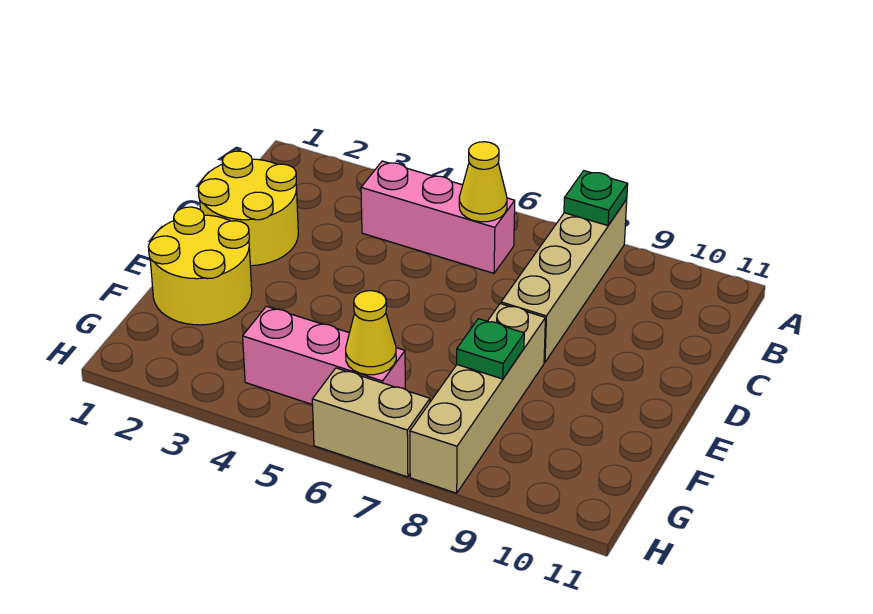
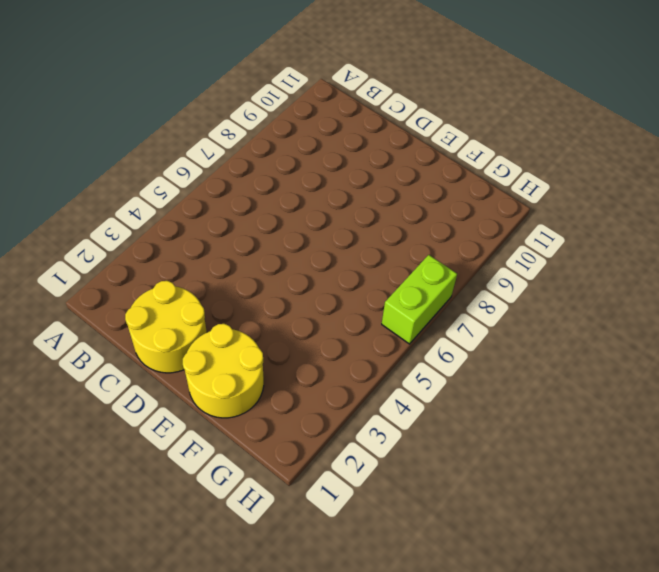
lime 1x2 brick [382,255,457,344] -> tan 1x2 brick [312,368,430,477]
none -> tan 1x4 brick [501,200,627,362]
none -> pink 1x3 brick [361,161,515,273]

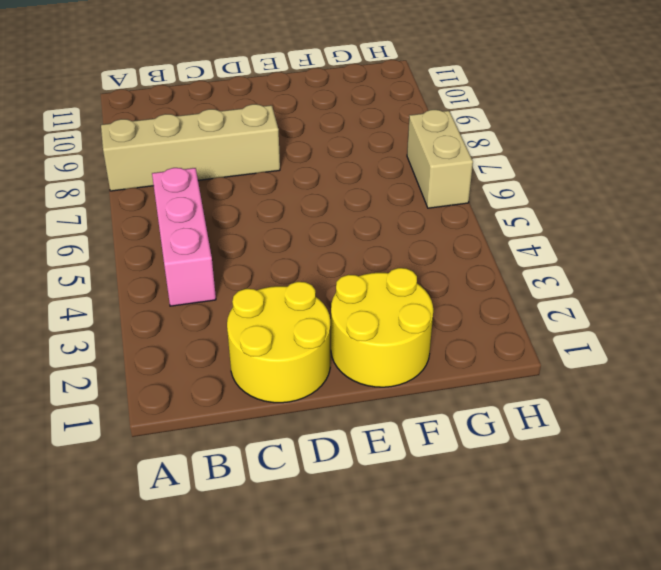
none -> tan 1x4 brick [410,304,545,493]
none -> pink 1x3 brick [243,306,405,405]

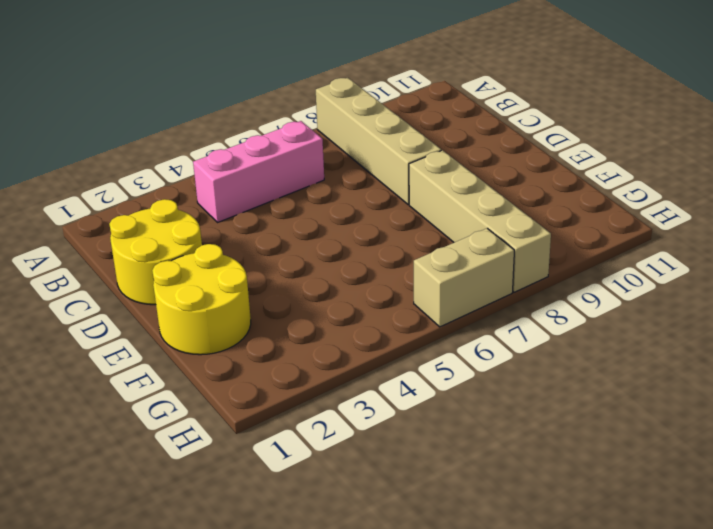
none -> pink 1x3 brick [243,306,405,405]
none -> green 1x1 plate [564,171,628,225]

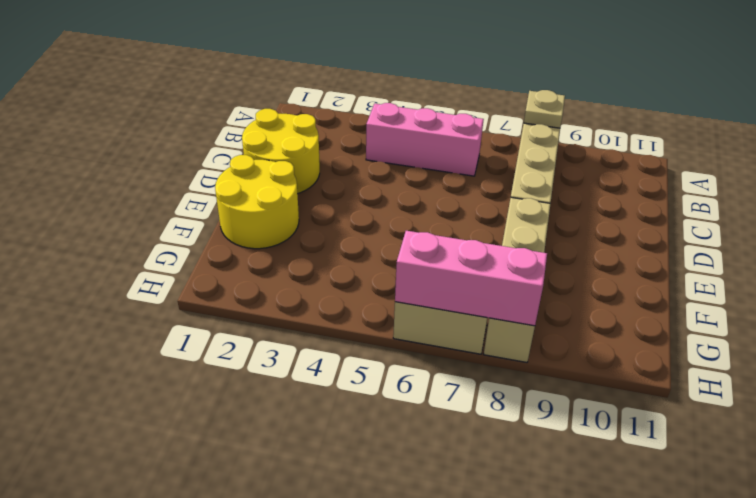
tan 1x1 plate [524,90,565,128] -> green 1x1 plate [564,171,628,225]
pink 1x3 brick [395,231,547,326] -> pink 1x3 brick moved to [243,306,405,405]
none -> yellow 1x1 cone [459,142,507,222]
none -> green 1x1 plate [457,319,524,379]

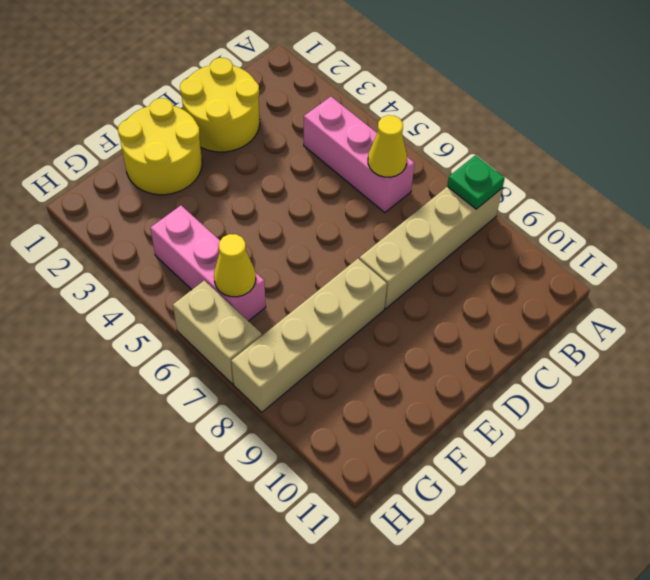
none -> green 1x1 plate [457,319,524,379]

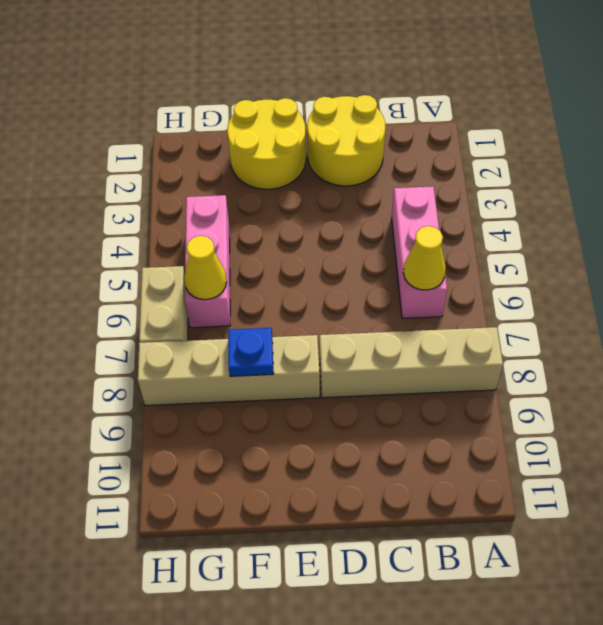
blue 1x1 plate [228,328,274,376] -> green 1x1 plate [457,319,524,379]
none -> green 1x1 plate [564,171,628,225]

